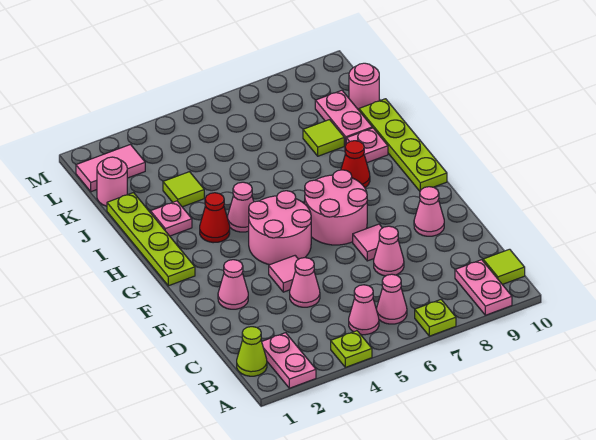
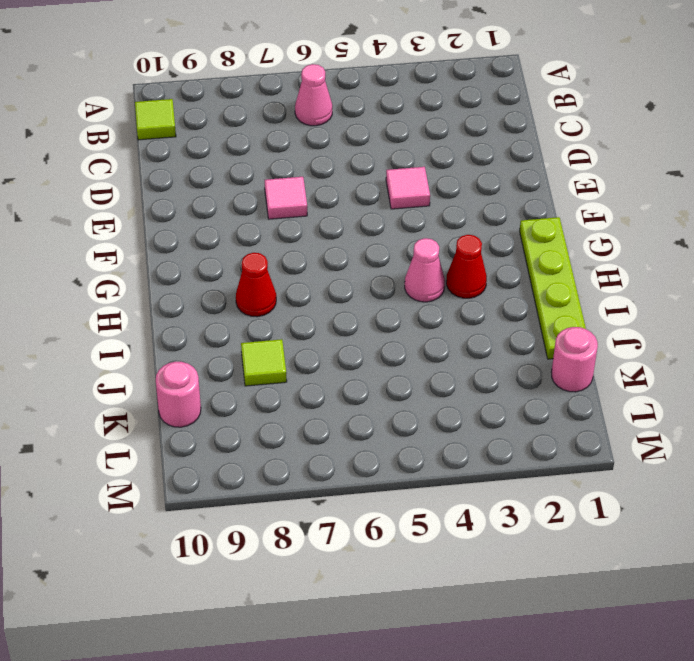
none -> pink 1x2 plate [262,333,316,388]
none -> lime 1x1 plate [331,331,372,367]
none -> lime 1x1 plate [415,300,456,336]

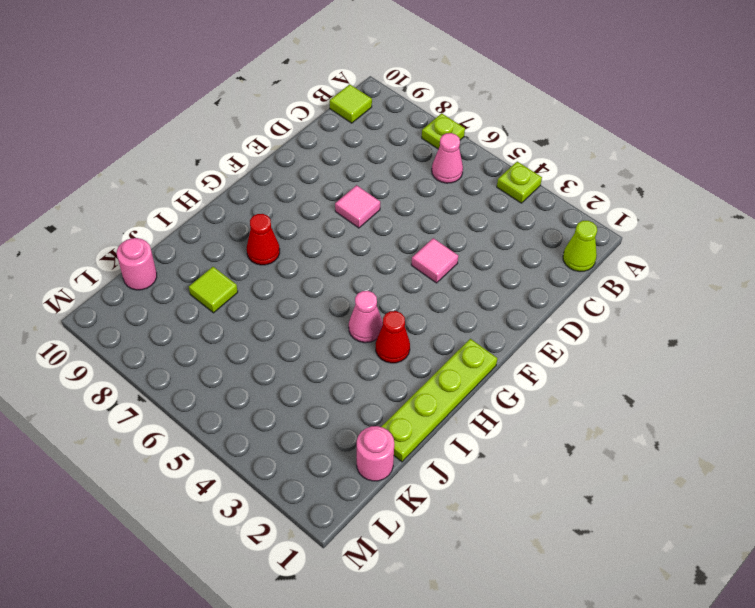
none -> pink 1x2 plate [262,333,316,388]
none -> pink 1x2 plate [455,260,512,315]
none -> pink 1x1 cone [349,285,379,335]

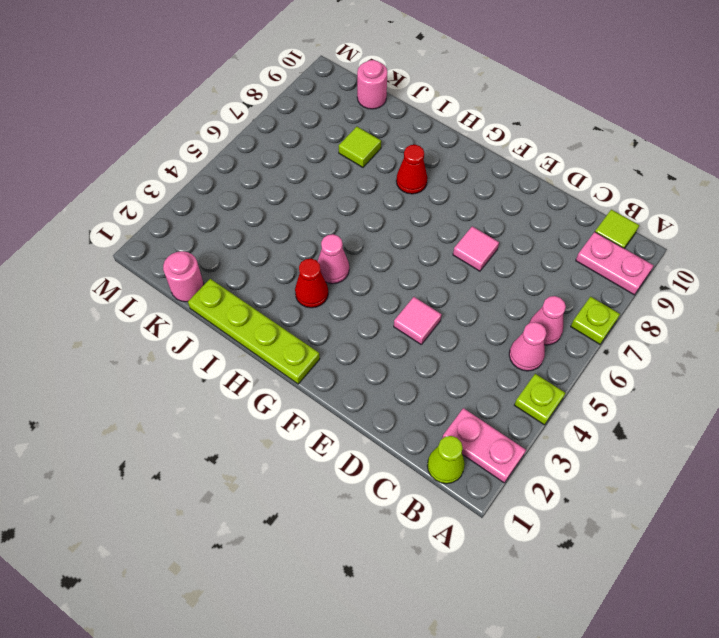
none -> pink 1x1 cone [290,258,320,307]
none -> pink 1x1 cone [374,226,404,276]
none -> pink 1x1 cone [218,260,248,309]

